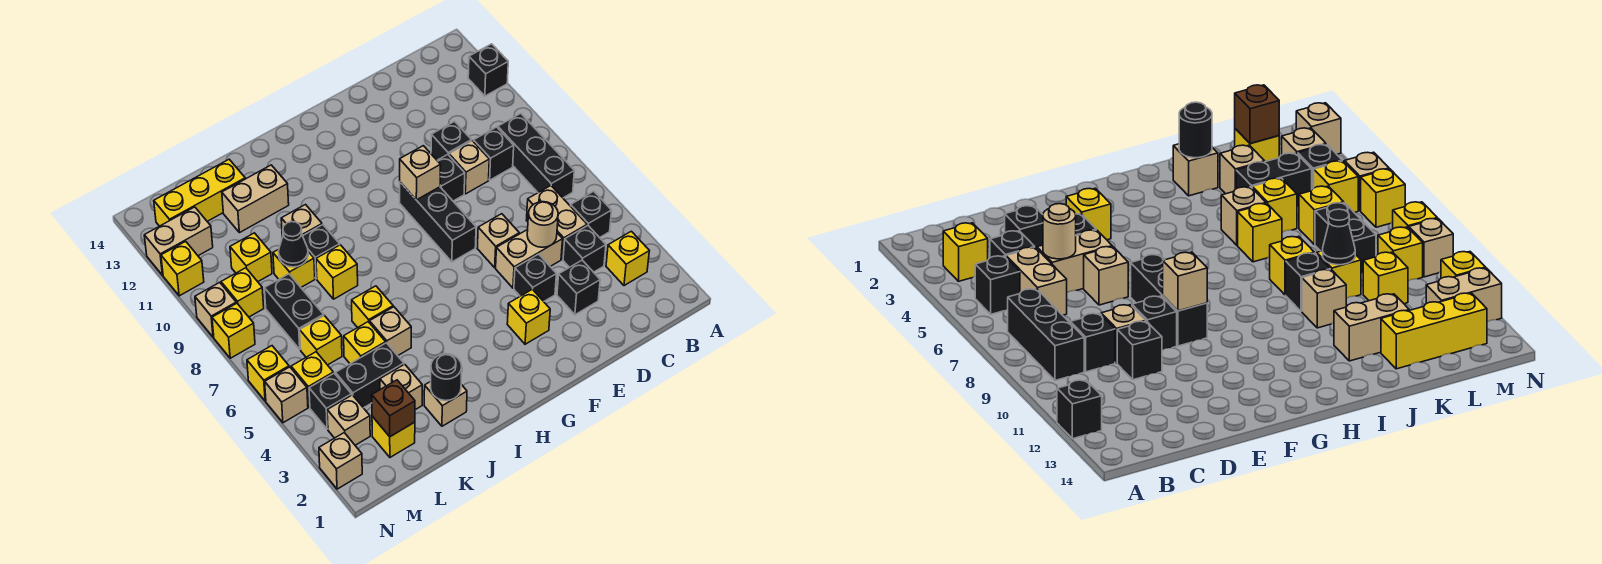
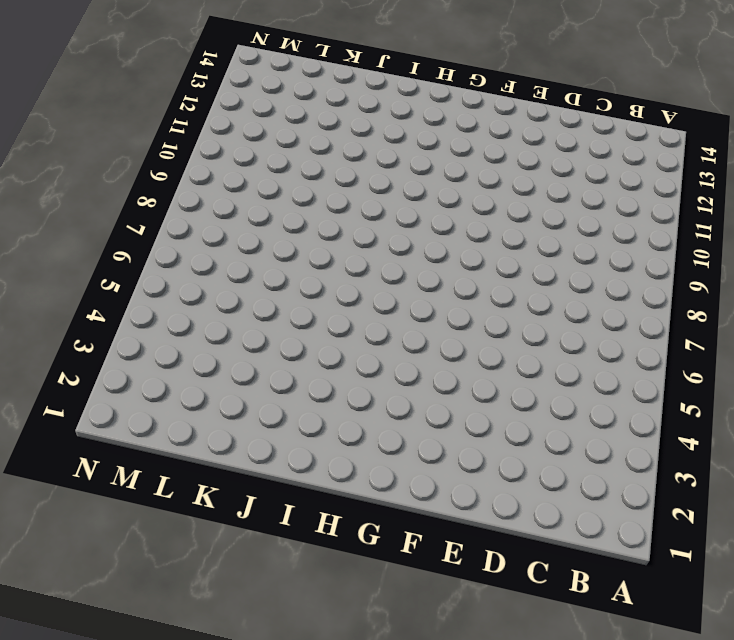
none -> black 1x1 brick [468,44,508,96]
none -> yellow 1x1 brick [606,231,649,286]
none -> black 1x1 brick [571,191,612,238]
none -> black 1x3 brick [498,114,574,198]

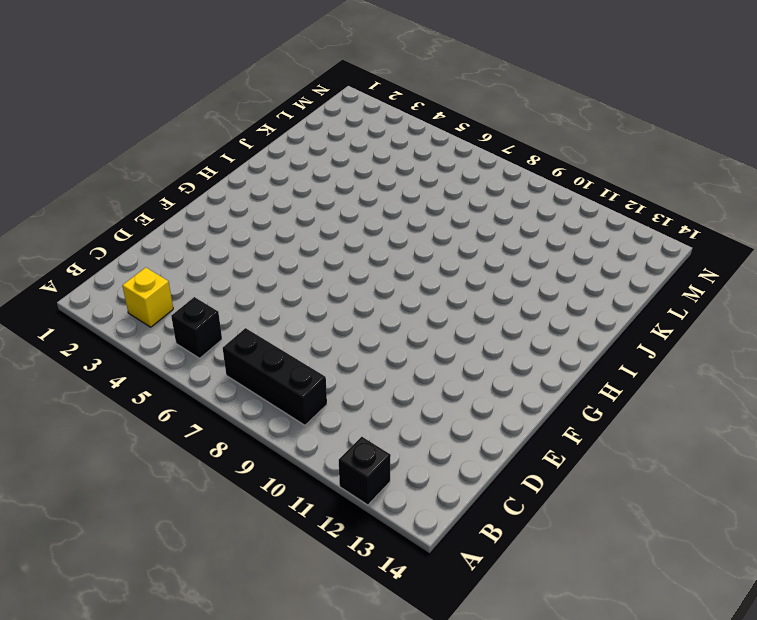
none -> black 1x1 brick [563,226,606,272]
none -> tan 1x2 brick [526,186,587,259]
none -> black 1x1 brick [473,127,514,180]
none -> black 1x1 brick [557,260,600,315]

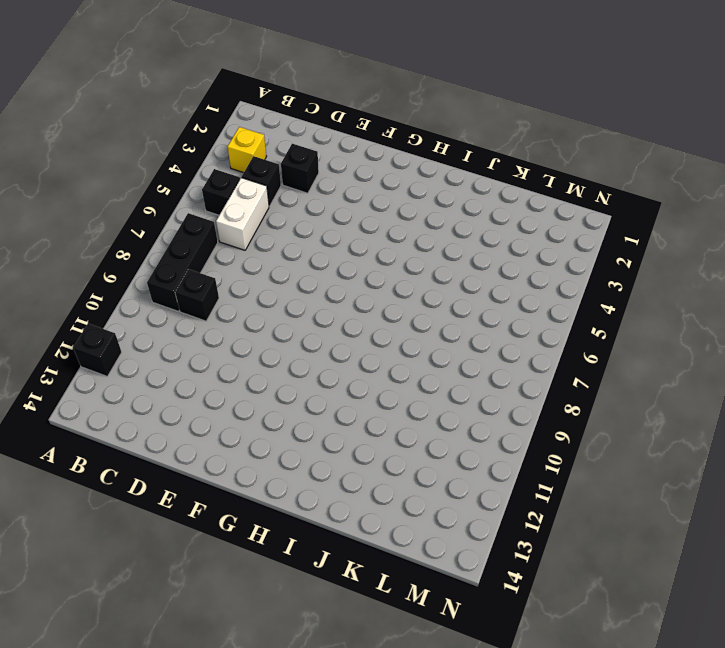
white 1x2 brick [216,178,269,250] -> tan 1x2 brick [526,186,587,259]
none -> tan 1x2 brick [496,229,563,288]
none -> tan 1x1 brick [449,141,489,194]
none -> black 1x1 brick [431,121,471,160]
none -> black 1x1 brick [514,254,556,301]

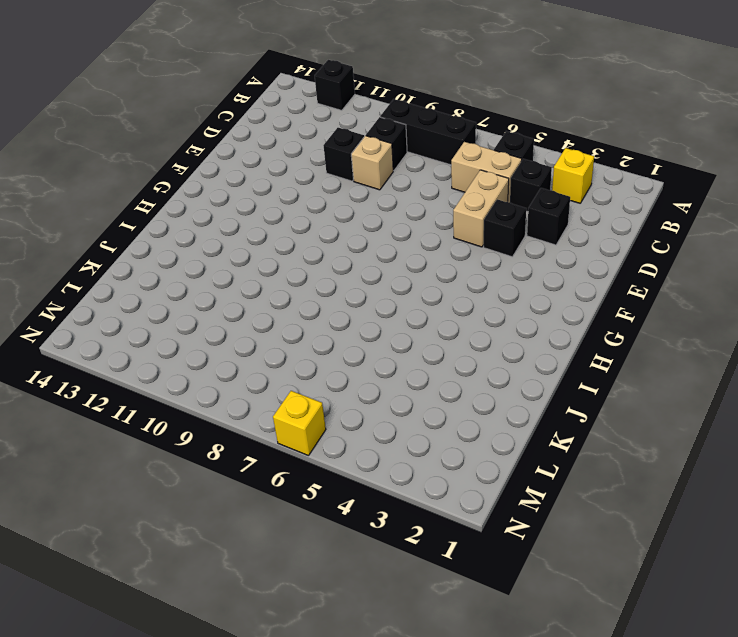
none -> tan 1x1 brick [477,214,519,268]
none -> black 1x1 brick [437,154,465,201]
none -> yellow 1x1 brick [507,289,550,344]
none -> black 1x3 brick [400,182,476,262]

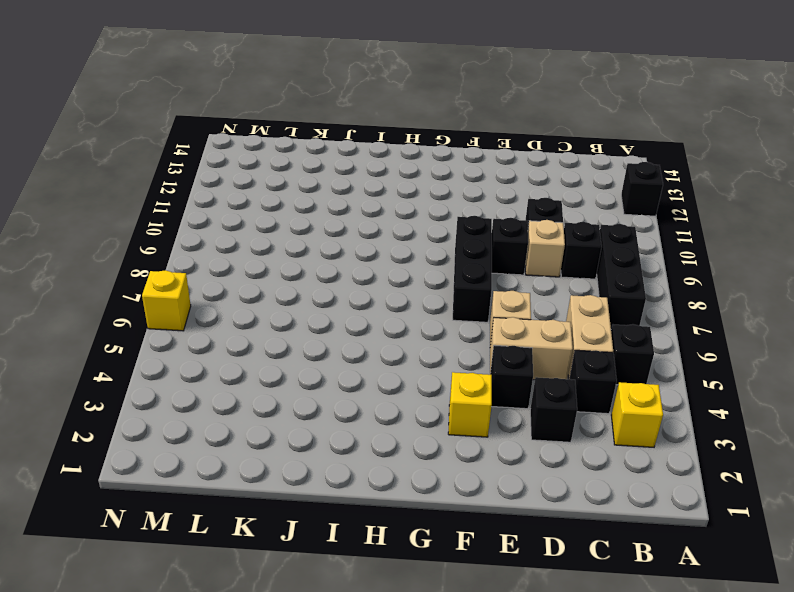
none -> tan 1x1 brick [424,382,467,426]
none -> tan 1x1 brick [370,307,411,356]
none -> yellow 1x1 brick [352,286,393,328]
none -> yellow 1x1 brick [316,245,358,299]

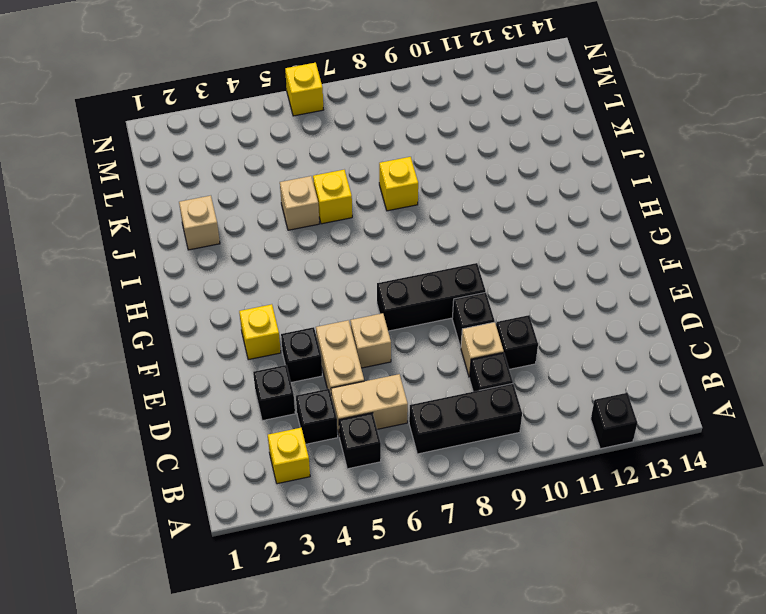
none -> black 1x1 brick [303,225,340,279]
none -> tan 1x1 brick [281,205,322,237]
none -> tan 1x2 brick [222,165,289,233]
none -> tan 1x1 brick [380,364,422,410]

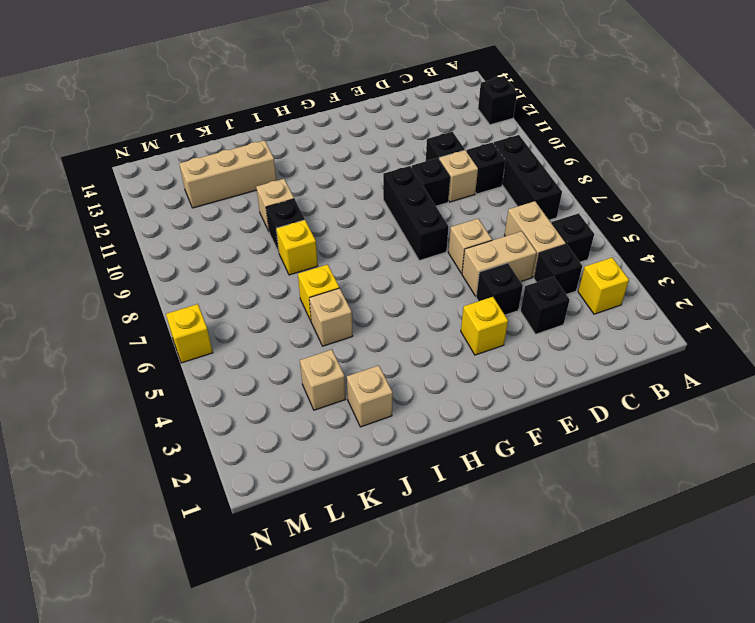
tan 1x3 brick [179,140,276,208] -> tan 1x2 brick [222,165,289,233]
none -> black 1x2 brick [336,343,404,408]
none -> yellow 1x1 brick [344,322,386,364]
none -> yellow 1x1 brick [273,249,315,287]
none -> yellow 1x3 brick [154,159,245,226]

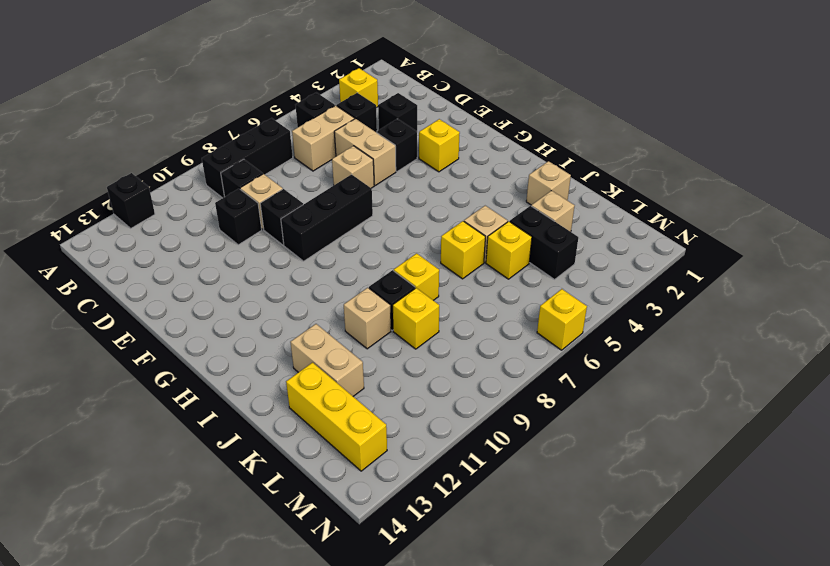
none -> yellow 1x1 brick [372,416,415,457]
none -> yellow 1x1 brick [300,316,342,365]
none -> black 1x2 brick [264,274,324,349]
none -> yellow 1x1 brick [230,233,272,282]

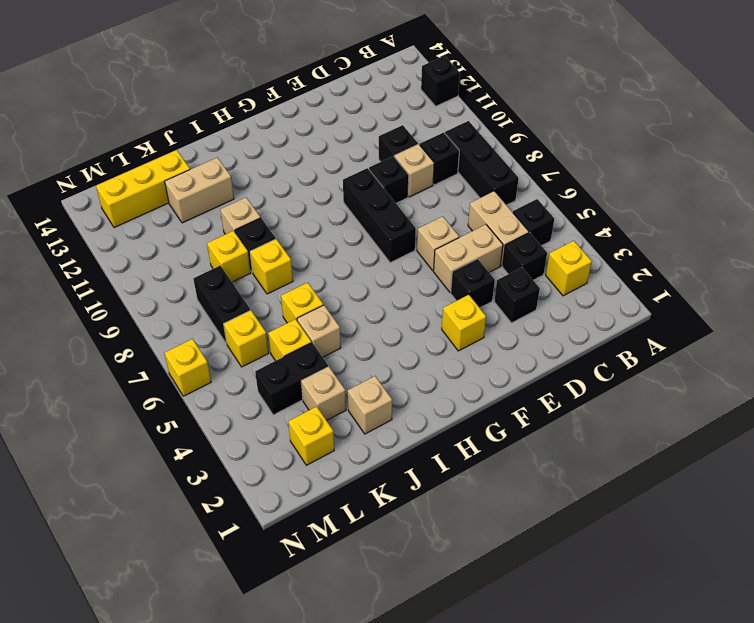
none -> yellow 1x1 brick [230,233,272,282]
none -> tan 1x1 brick [327,395,370,445]
none -> black 1x1 brick [309,373,352,429]
none -> yellow 1x1 brick [291,352,333,407]

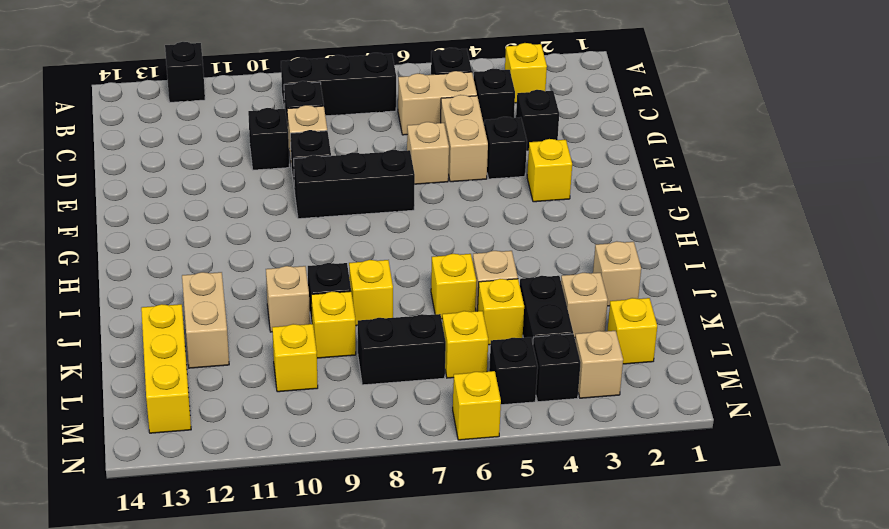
black 1x1 brick [489,337,538,405] -> yellow 1x1 brick [291,352,333,407]
none -> yellow 1x1 brick [221,268,264,317]
none -> tan 1x2 brick [144,207,213,275]
none -> tan 1x1 brick [319,433,362,489]
none -> tan 1x1 brick [265,367,308,423]

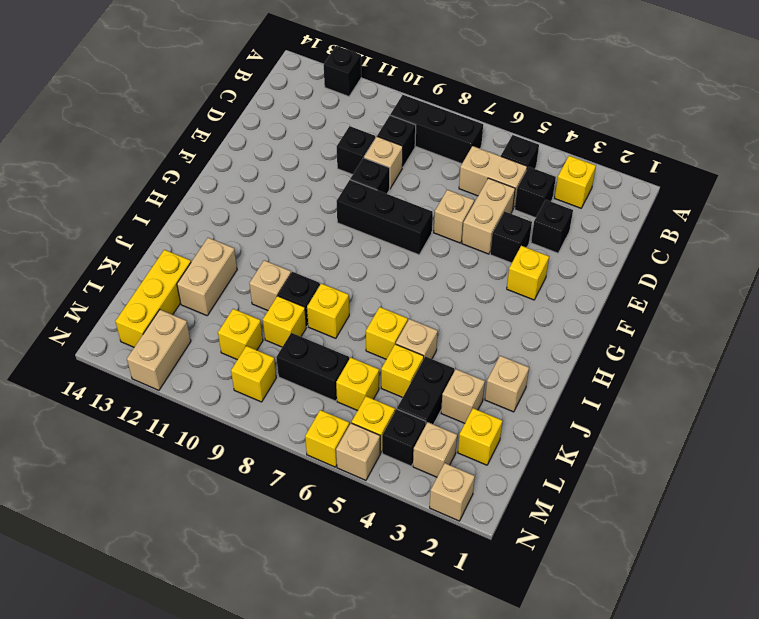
none -> yellow 1x1 brick [212,303,255,358]
none -> tan 1x1 brick [195,282,236,337]
none -> yellow 1x1 brick [161,241,204,296]
none -> tan 1x1 round brick [527,202,558,247]

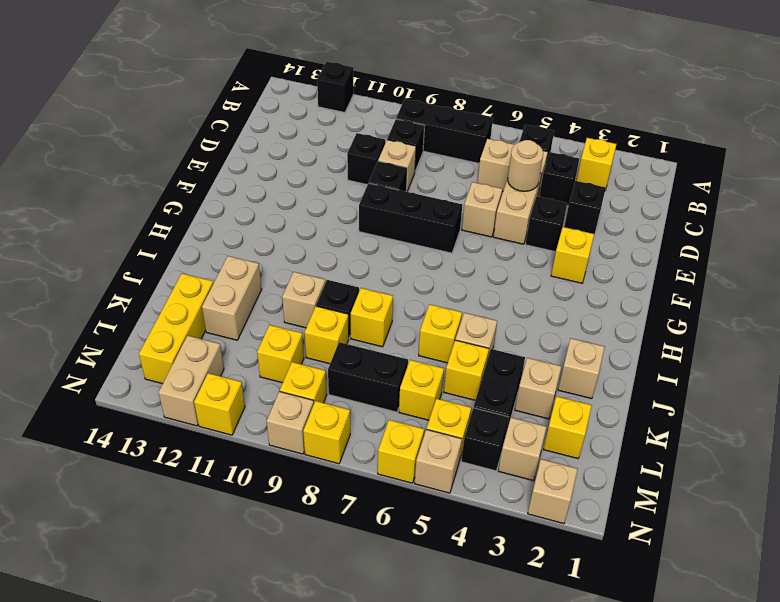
none -> tan 1x1 brick [400,146,440,200]
none -> black 1x1 round brick [431,354,462,401]
none -> black 1x1 cone [279,222,308,267]
none -> brown 1x1 brick [372,380,415,437]

